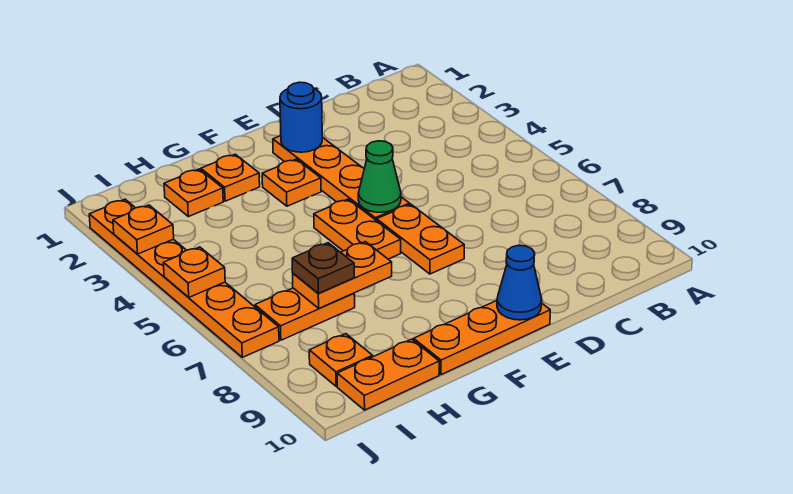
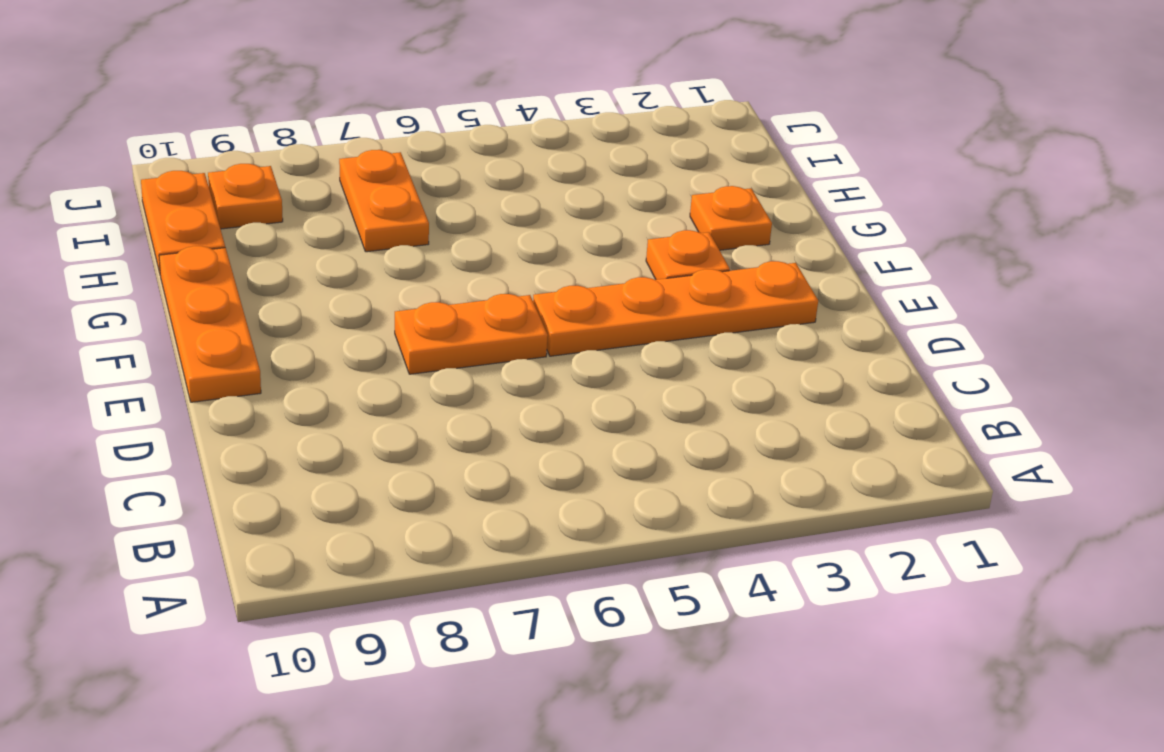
none -> orange 1x2 plate [314,199,401,259]
none -> orange 1x1 plate [164,169,223,217]
none -> orange 1x6 plate [89,199,279,357]

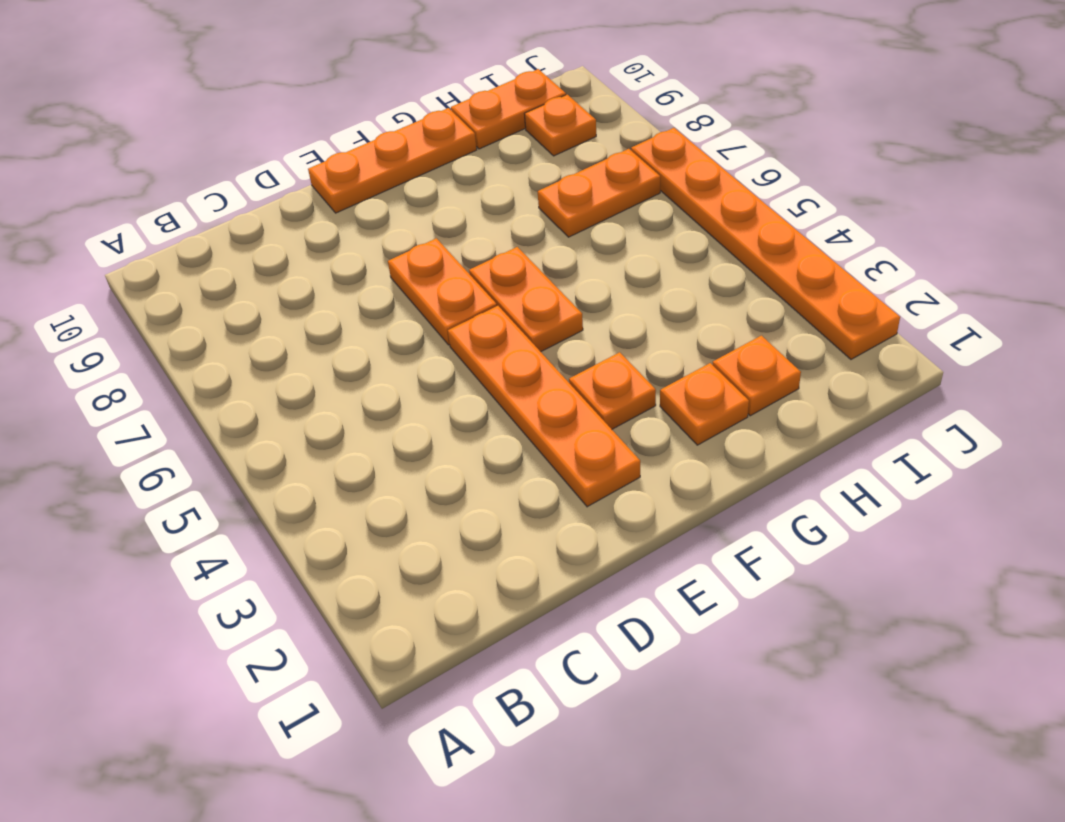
none -> blue 1x1 round brick [280,82,322,152]
none -> green 1x1 cone [358,141,401,212]
none -> blue 1x1 cone [497,245,542,320]

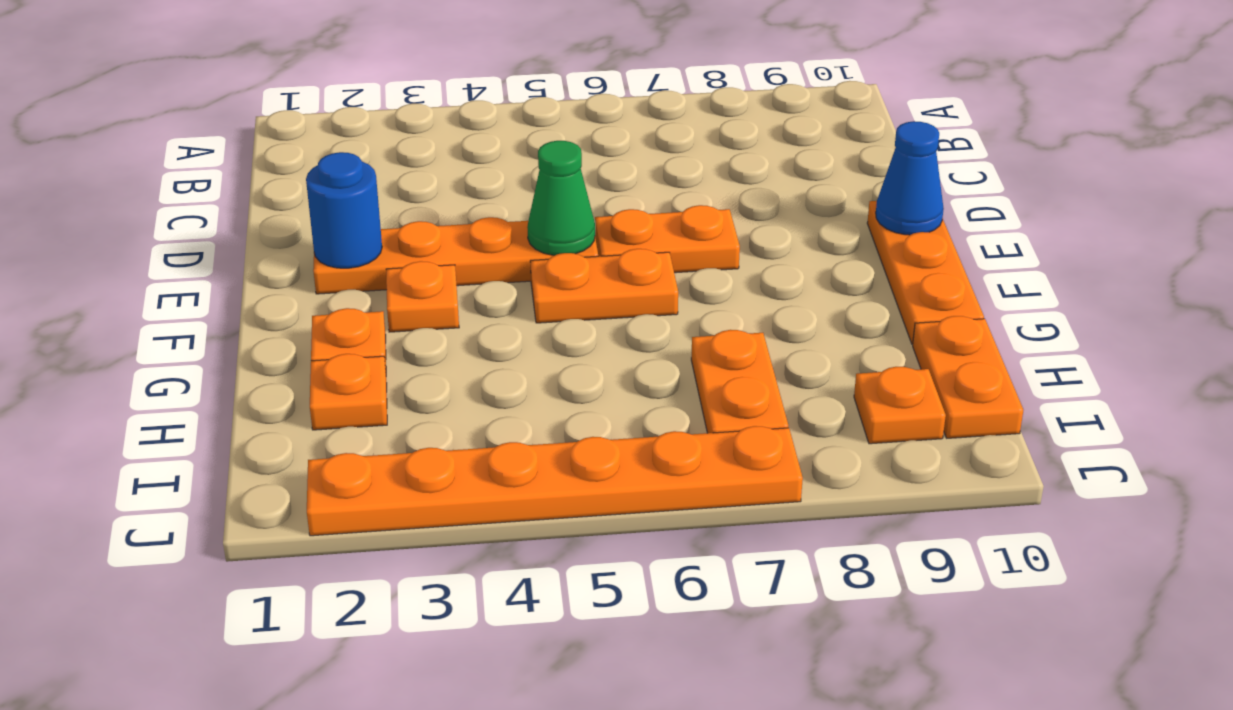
none -> orange 1x2 plate [293,242,392,308]
none -> orange 1x1 plate [113,205,174,254]
none -> orange 1x1 plate [164,247,225,297]

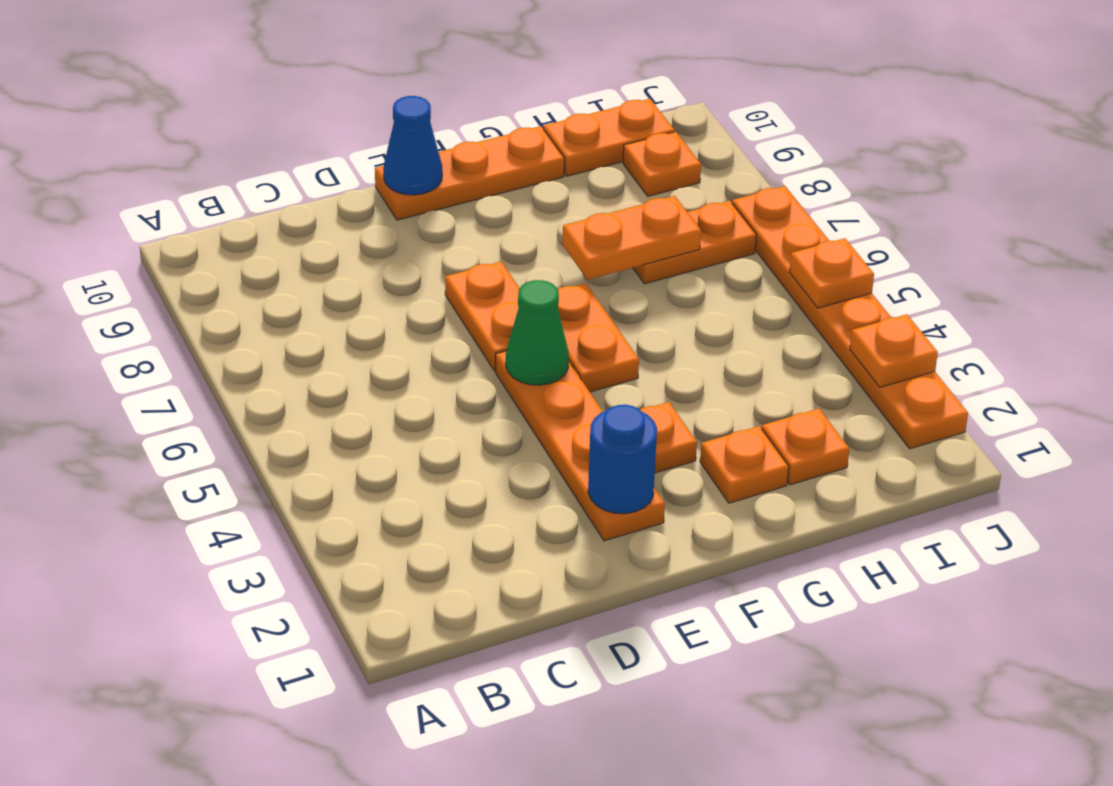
none -> brown 1x1 plate [292,243,354,293]

